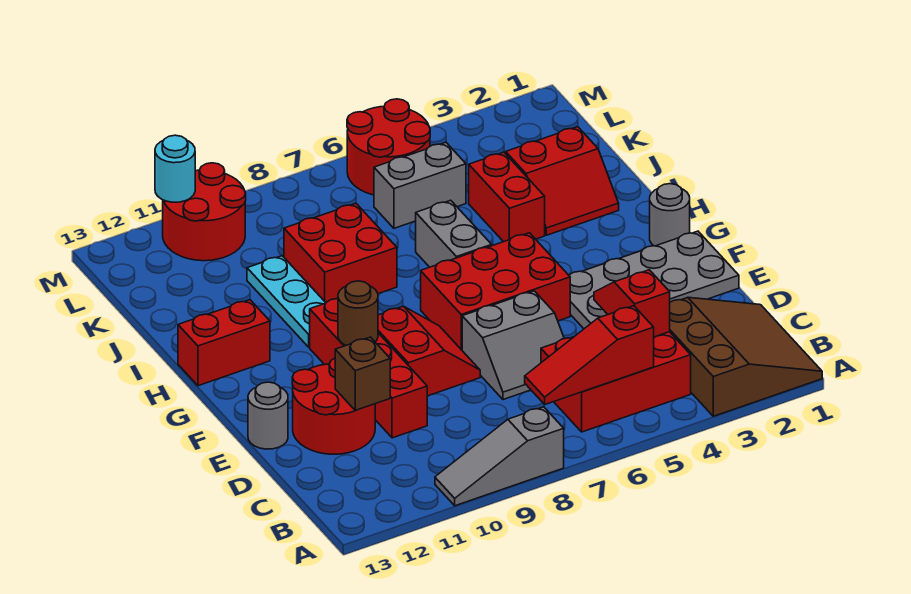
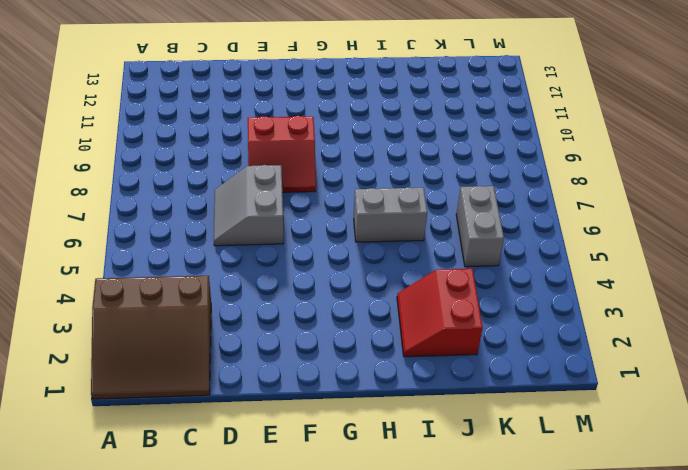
none -> grey 1x3 slope [435,407,564,506]
none -> red 2x3 brick [541,332,691,432]
none -> red 1x4 brick [310,299,427,438]

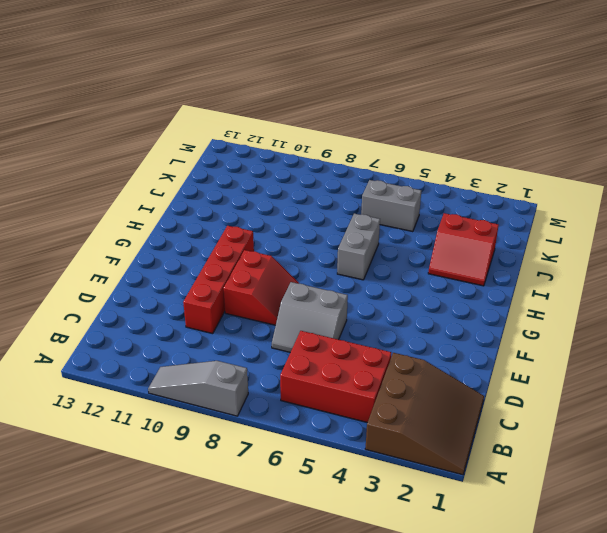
none -> red 2x2 round brick [292,358,375,454]
none -> grey 2x4 plate [569,231,739,329]
none -> grey 1x1 round brick [248,382,288,449]

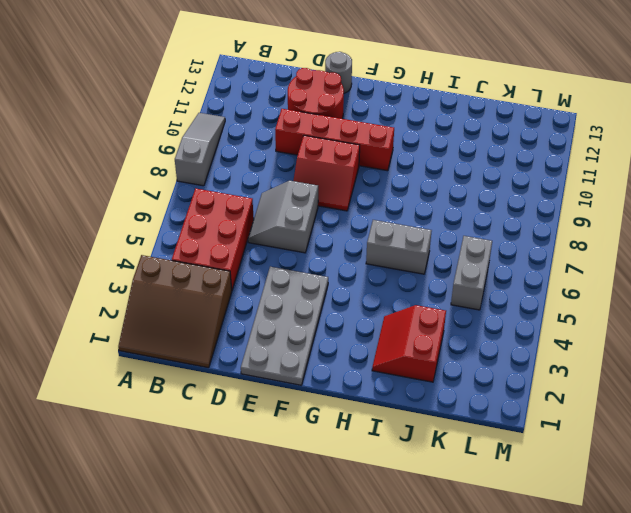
none -> red 2x3 brick [421,233,570,350]
none -> grey 1x1 round brick [650,184,690,246]
none -> cyan 1x3 plate [247,256,326,347]

